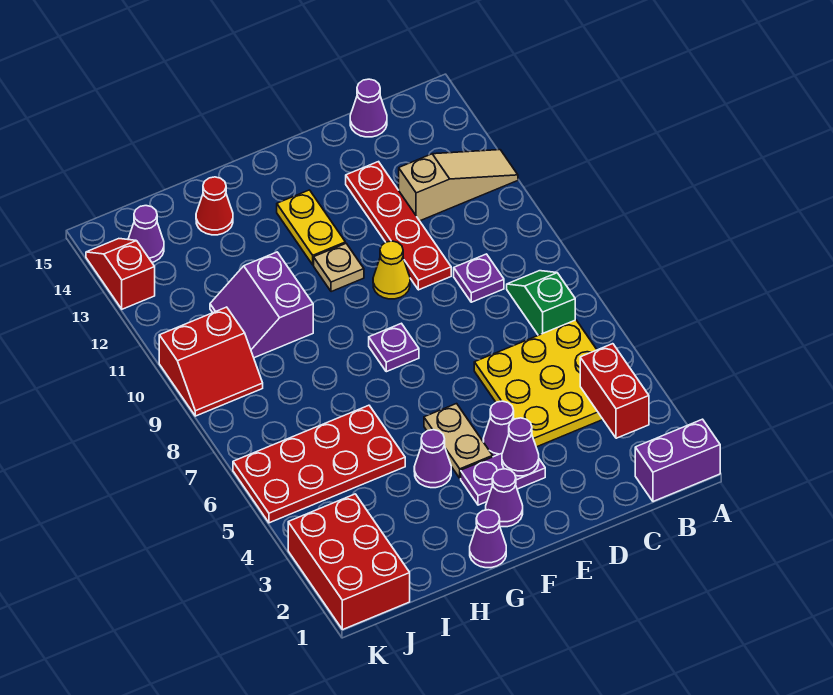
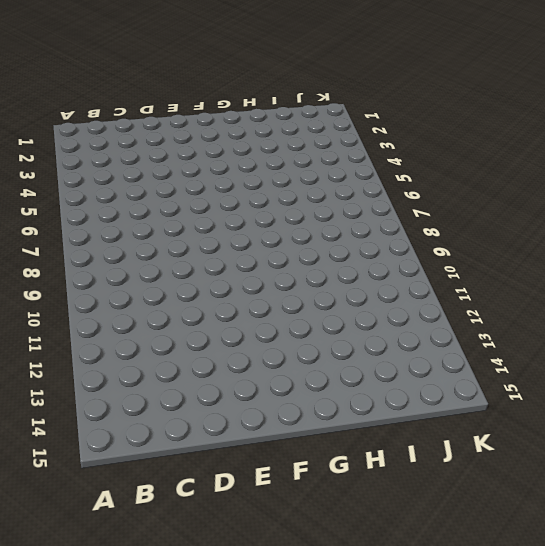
none -> purple 1x2 brick [635,419,720,502]
none -> tan 1x3 slope [399,150,518,221]
none -> yellow 3x3 plate [474,320,603,447]

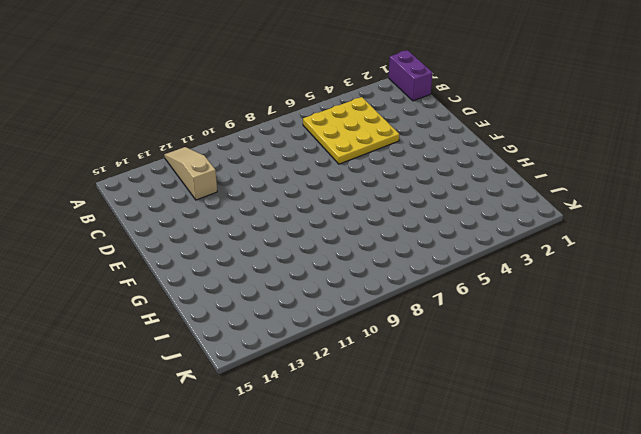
none -> green 1x2 slope [507,271,575,335]
none -> purple 1x1 plate [454,254,504,302]
none -> purple 1x1 cone [350,79,387,137]

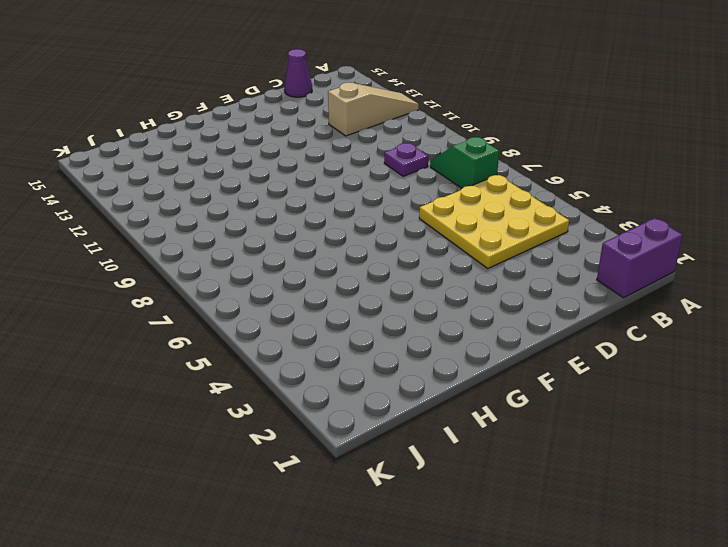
none -> red 1x4 plate [346,162,451,290]
none -> purple 1x2 plate [461,453,545,505]
none -> purple 1x1 cone [483,401,514,457]

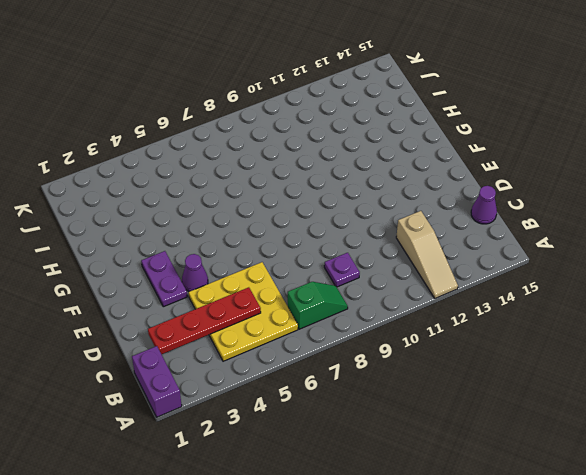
red 1x4 plate [148,287,261,354] -> red 1x4 plate moved to [346,162,451,290]
none -> yellow 1x1 cone [373,241,410,299]
none -> purple 1x1 cone [486,469,523,527]
none -> tan 1x2 plate [424,404,493,478]

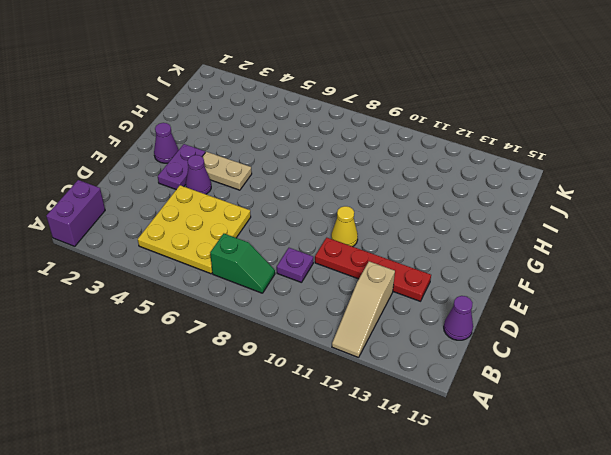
none -> purple 1x1 plate [369,323,419,372]
none -> tan 1x1 plate [314,243,364,292]
none -> yellow 1x2 plate [277,190,345,265]

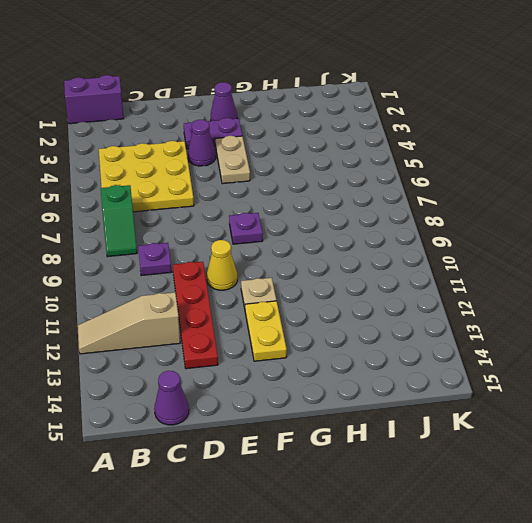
none -> purple 1x1 cone [470,510,506,568]
none -> purple 1x1 cone [414,430,451,488]
none -> red 2x4 plate [233,405,405,523]

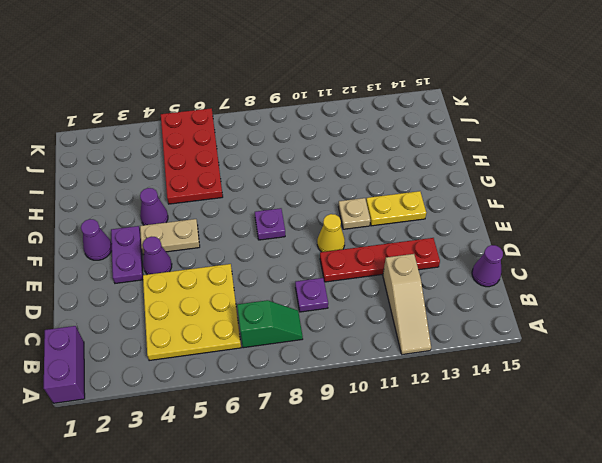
none -> purple 1x1 cone [470,510,506,568]
none -> purple 2x2 slope [210,252,313,358]
none -> red 1x1 cone [196,177,233,235]

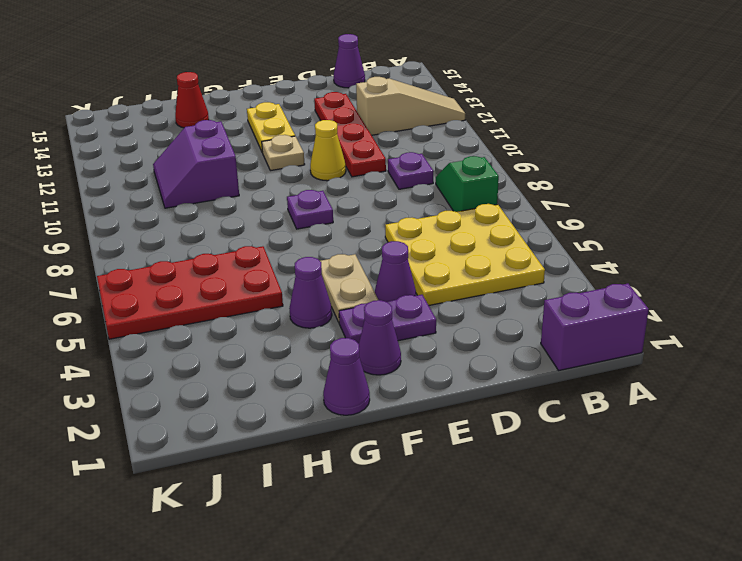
none -> red 2x3 brick [288,494,410,630]
none -> red 2x2 slope [159,307,263,416]
none -> purple 1x1 cone [128,206,164,262]

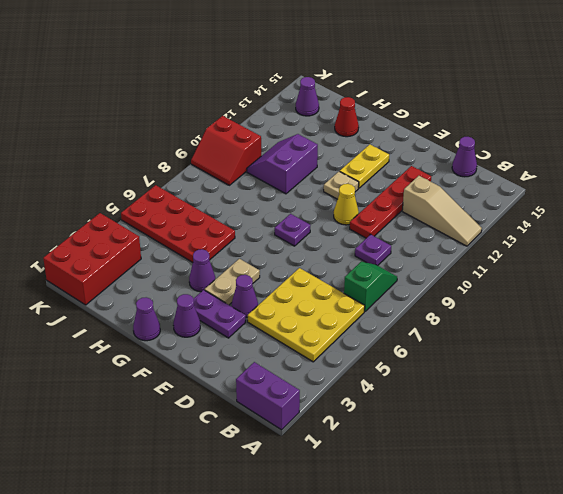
none -> red 1x2 slope [86,239,155,309]
none -> red 1x2 brick [580,344,649,438]
none -> purple 1x1 cone [502,418,539,476]

